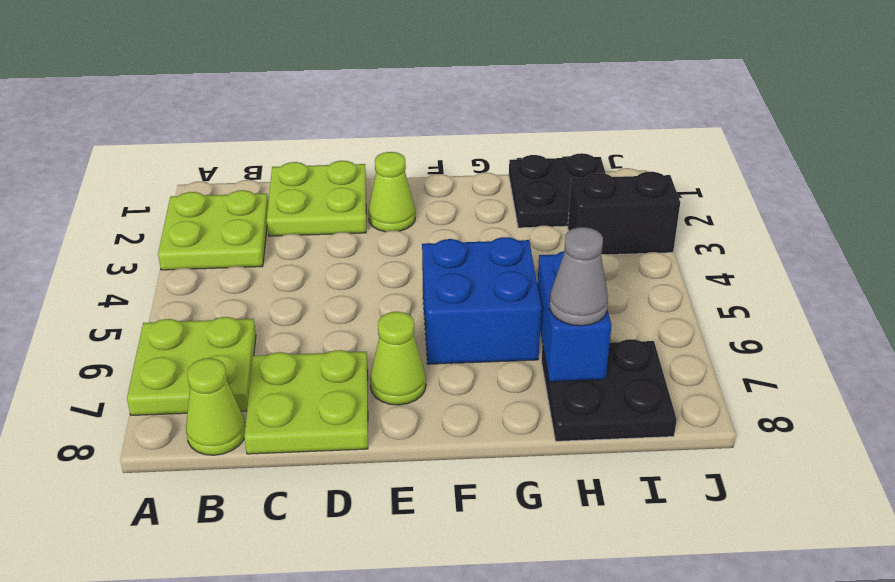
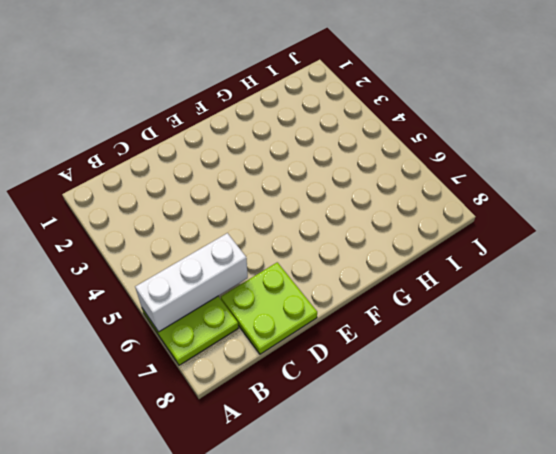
white 1x3 brick [135,233,248,332] -> none
none -> lime 2x2 plate [158,190,268,270]
none -> lime 1x1 cone [186,358,245,455]
none -> lime 2x2 plate [267,161,366,236]

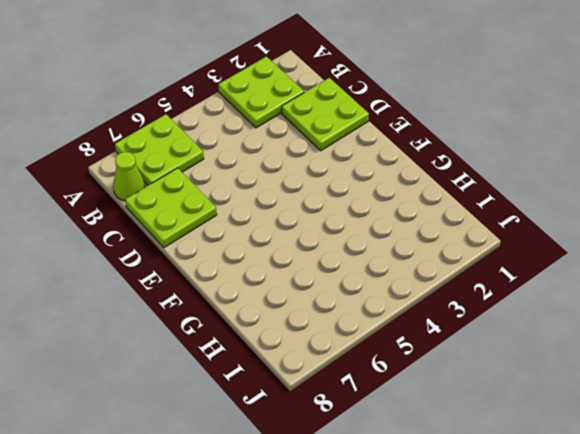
none -> lime 1x1 cone [368,152,415,232]
none -> lime 1x1 cone [370,312,426,405]
none -> blue 2x2 brick [422,237,542,364]

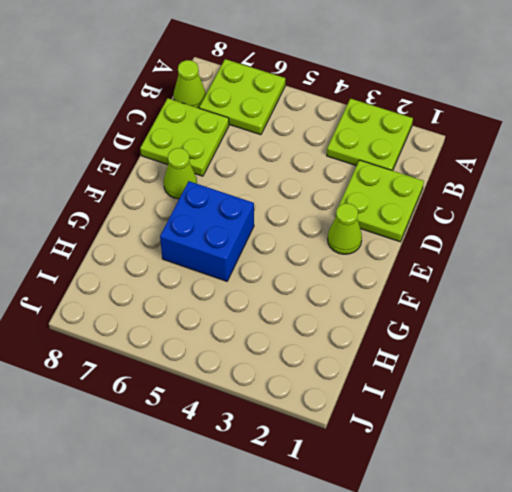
none -> black 2x2 plate [509,153,606,228]
none -> black 2x2 plate [541,339,677,441]
none -> black 1x2 brick [568,172,680,255]

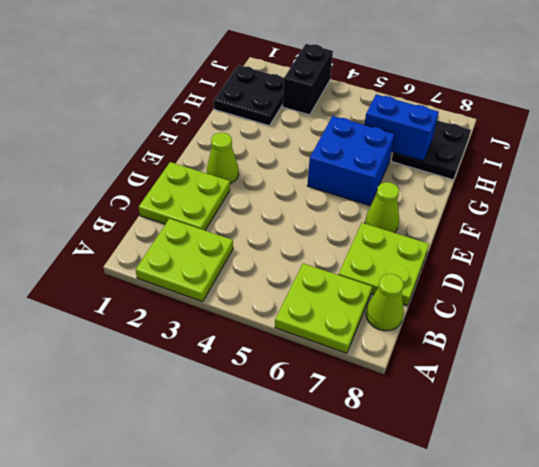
none -> grey 1x1 cone [549,227,608,326]

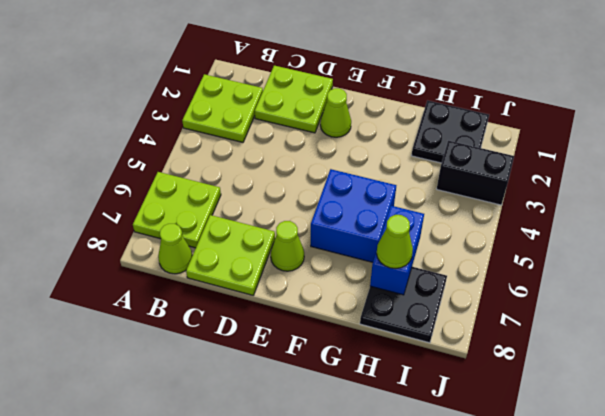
lime 1x1 cone [377,215,413,269] -> grey 1x1 cone [549,227,608,326]

